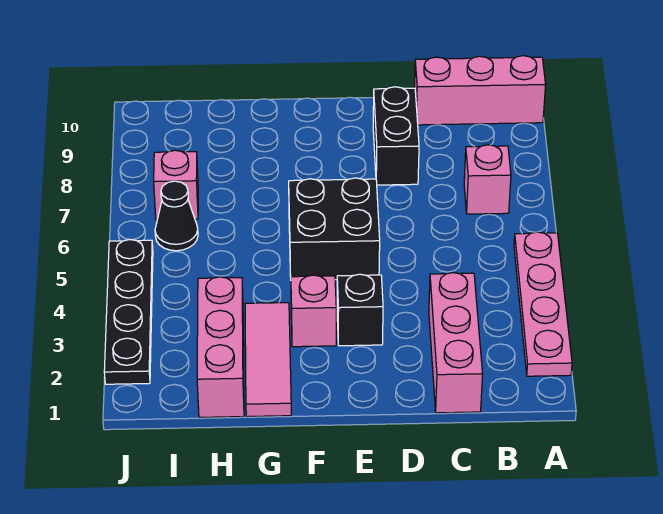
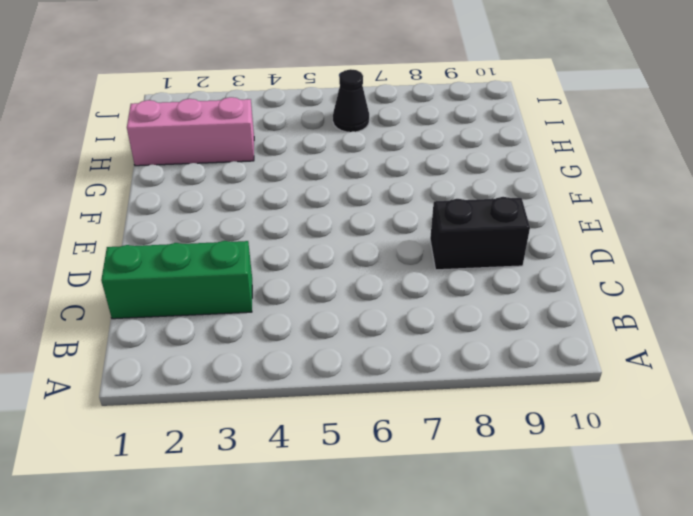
green 1x3 brick [101,241,252,319] -> pink 1x3 brick [429,273,483,413]
none -> pink 1x4 plate [514,232,572,376]
none -> pink 1x3 brick [415,56,546,125]
none -> pink 1x1 brick [464,145,511,214]

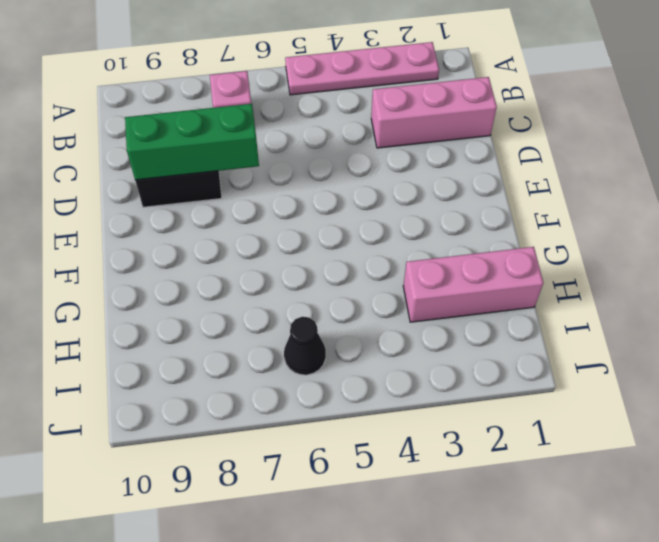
green 1x3 brick [125,104,259,180] -> none
none -> pink 1x3 brick [415,56,546,125]
none -> black 1x1 brick [337,274,383,346]
none -> black 2x2 brick [289,178,380,280]

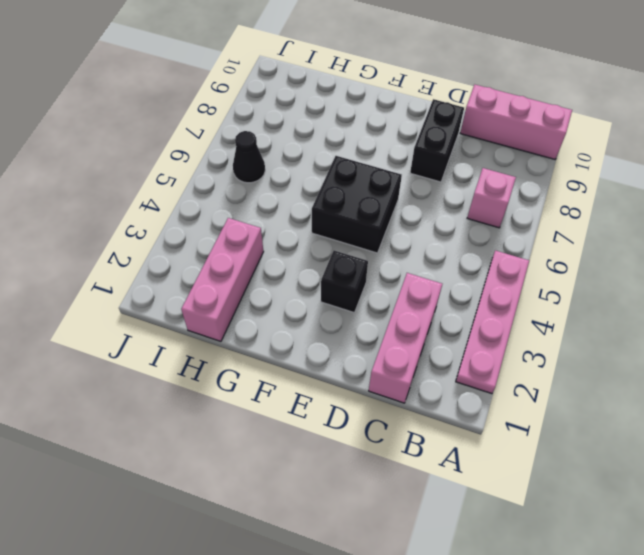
none -> pink 1x1 brick [291,275,336,347]
none -> pink 1x3 tile [245,303,291,417]
none -> pink 1x1 brick [154,150,198,220]

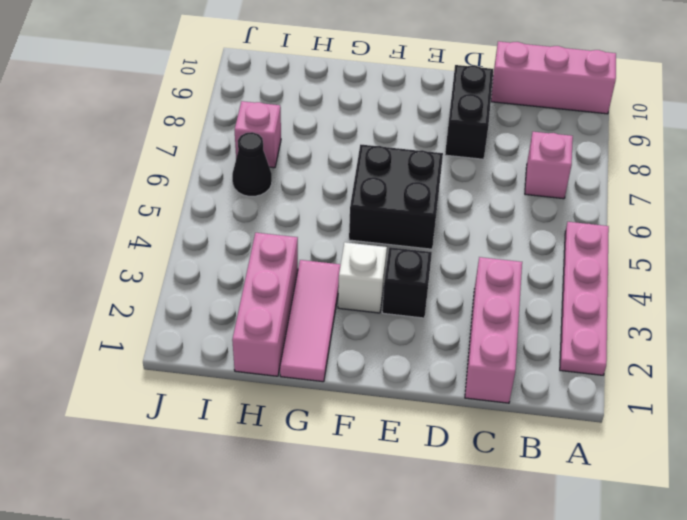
white 1x1 brick [338,242,387,313] -> pink 1x1 brick [291,275,336,347]
none -> black 1x4 plate [104,240,153,384]

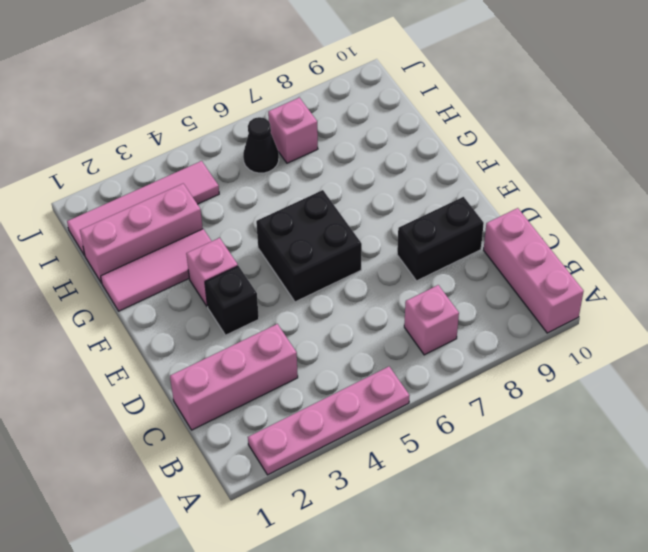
pink 1x4 tile [67,161,219,256] -> none
none -> black 1x4 plate [104,240,153,384]

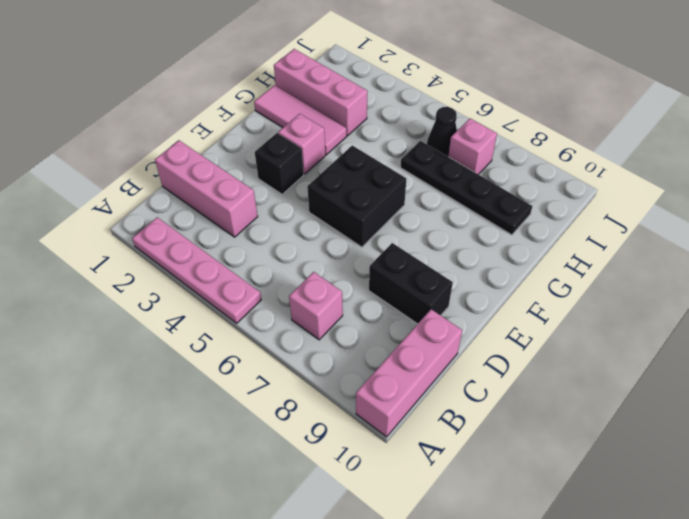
black 1x4 plate [400,141,532,235] -> black 1x4 plate moved to [104,240,153,384]

